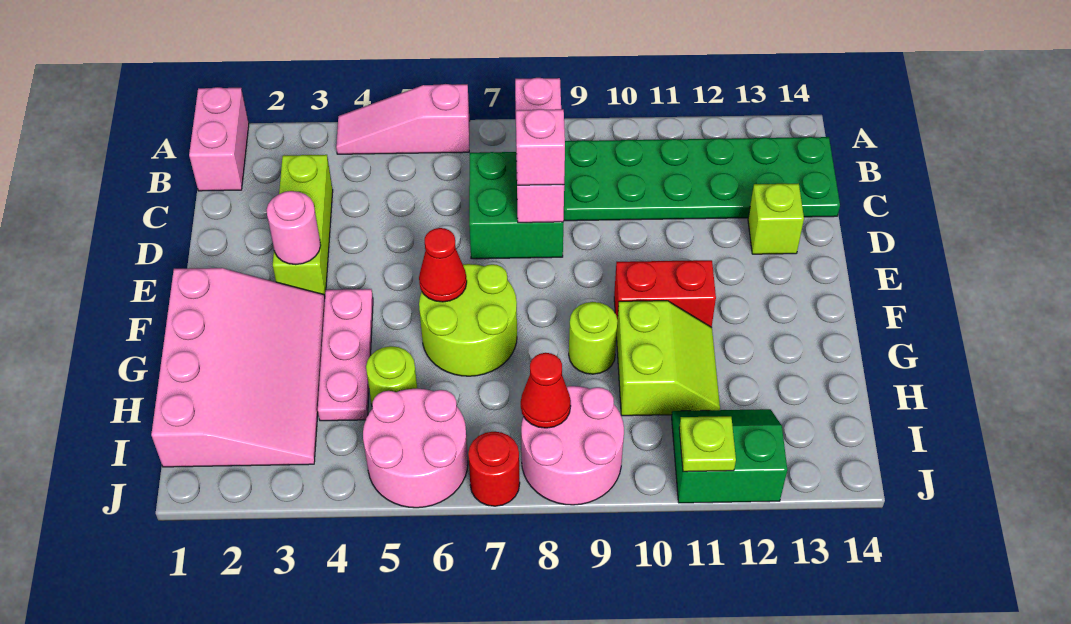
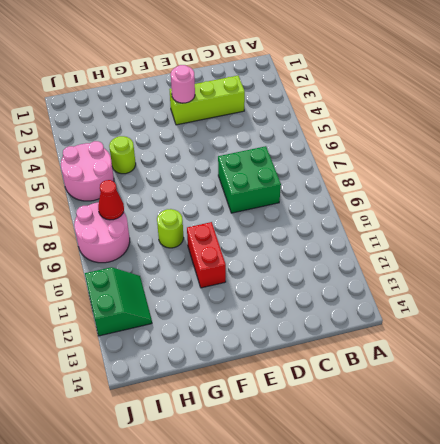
none -> pink 1x2 brick [189,87,249,191]
none -> pink 1x3 slope [336,84,469,154]
none -> green 2x6 plate [564,137,840,221]

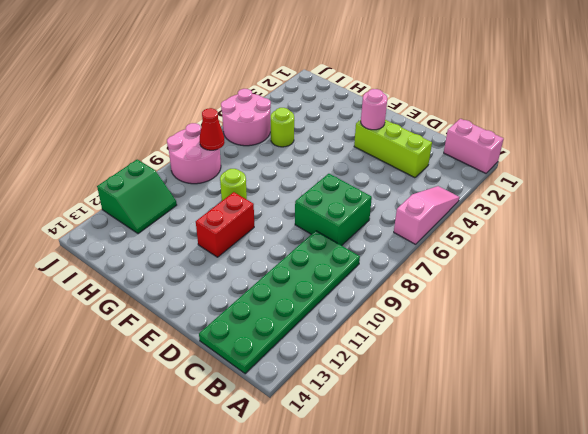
none -> lime 1x1 brick [748,183,804,254]
none -> pink 3x4 slope [151,268,325,467]
none -> pink 1x3 plate [318,289,373,421]

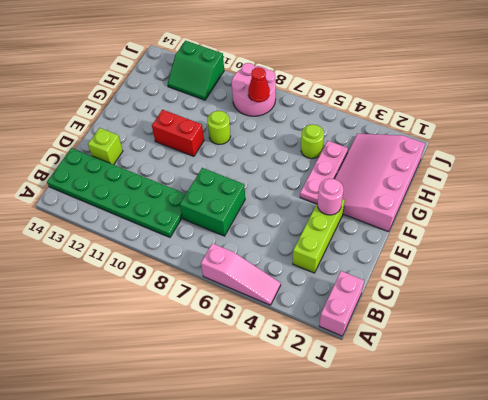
none -> lime 2x2 round brick [419,264,517,376]
none -> lime 2x2 slope [617,301,720,416]
none -> pink 2x2 round brick [363,389,468,508]

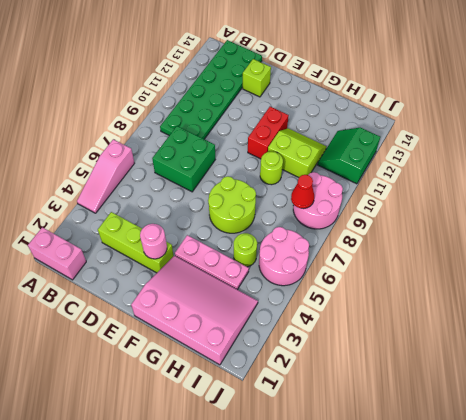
none -> red 1x1 round brick [468,432,520,506]
none -> pink 1x3 brick [515,78,564,223]
none -> red 1x1 cone [419,228,467,302]

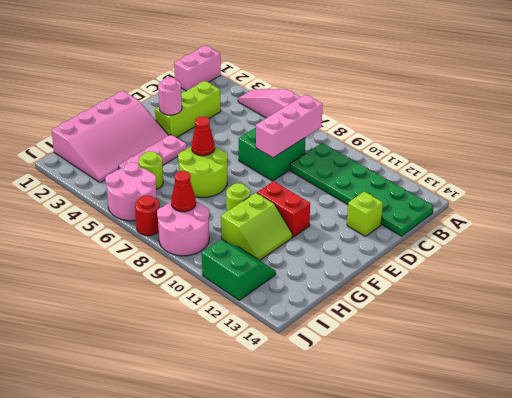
none -> lime 1x1 plate [679,416,736,472]
none -> pink 1x1 brick [516,109,565,185]

